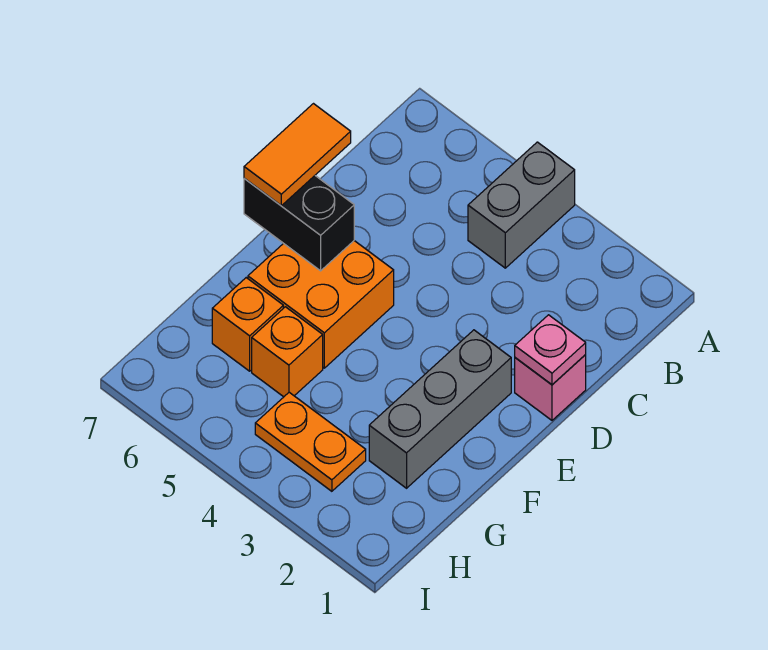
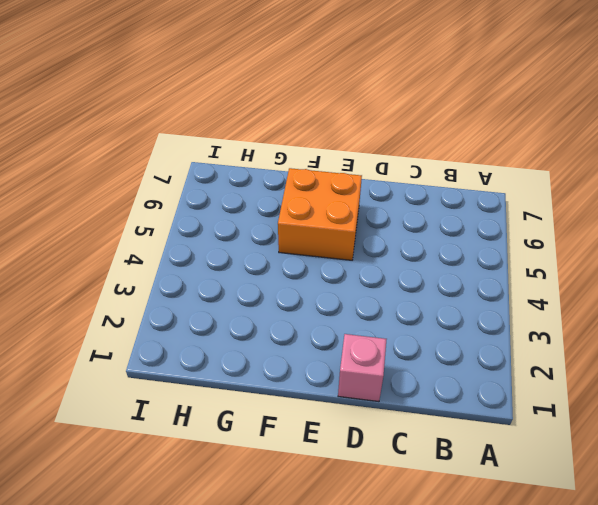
none -> grey 1x2 brick [468,142,575,268]
none -> grey 1x3 brick [369,330,511,488]

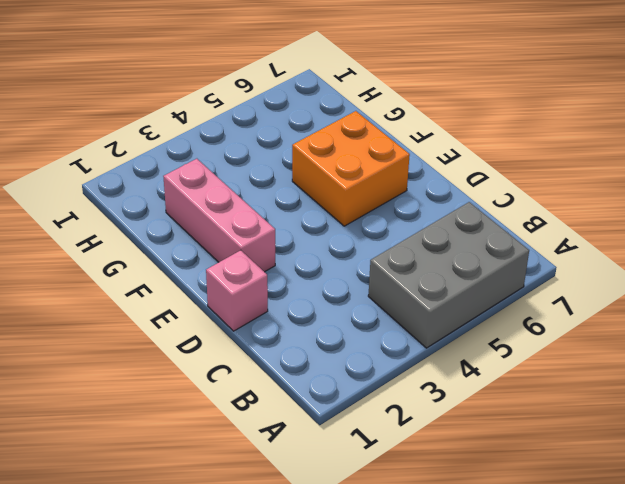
grey 2x3 brick [368,202,529,348] -> grey 1x2 brick [468,142,575,268]
pink 1x3 brick [163,159,275,272] -> grey 1x3 brick [369,330,511,488]
none -> orange 1x1 brick [252,307,323,397]
none -> orange 1x1 brick [212,278,283,371]

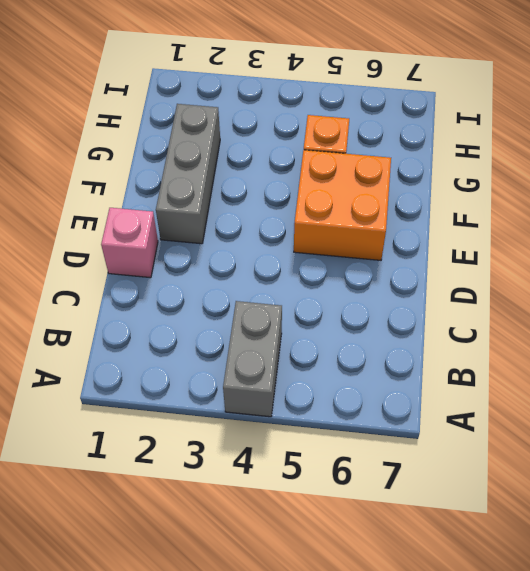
none -> orange 1x1 brick [212,278,283,371]
none -> orange 1x2 plate [255,392,366,491]

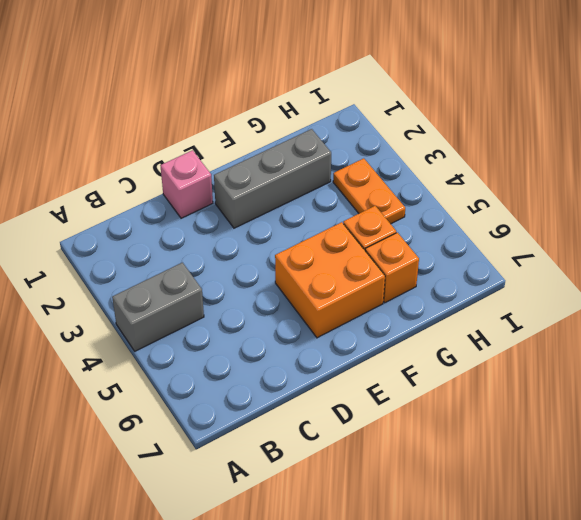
none -> pink 1x1 plate [515,315,586,385]
none -> black 1x2 brick [244,176,354,271]

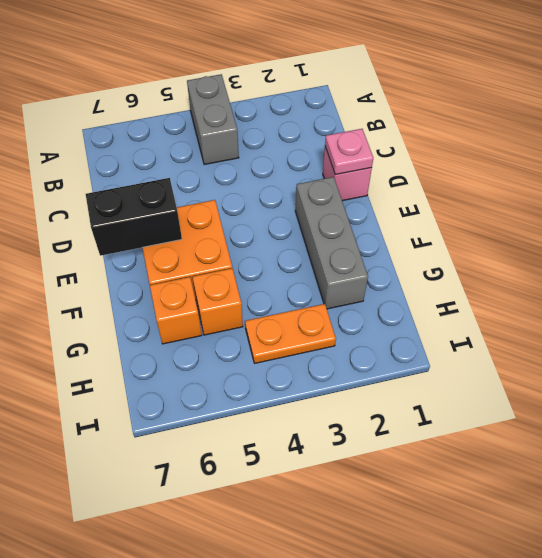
none -> orange 1x2 tile [244,104,351,206]

